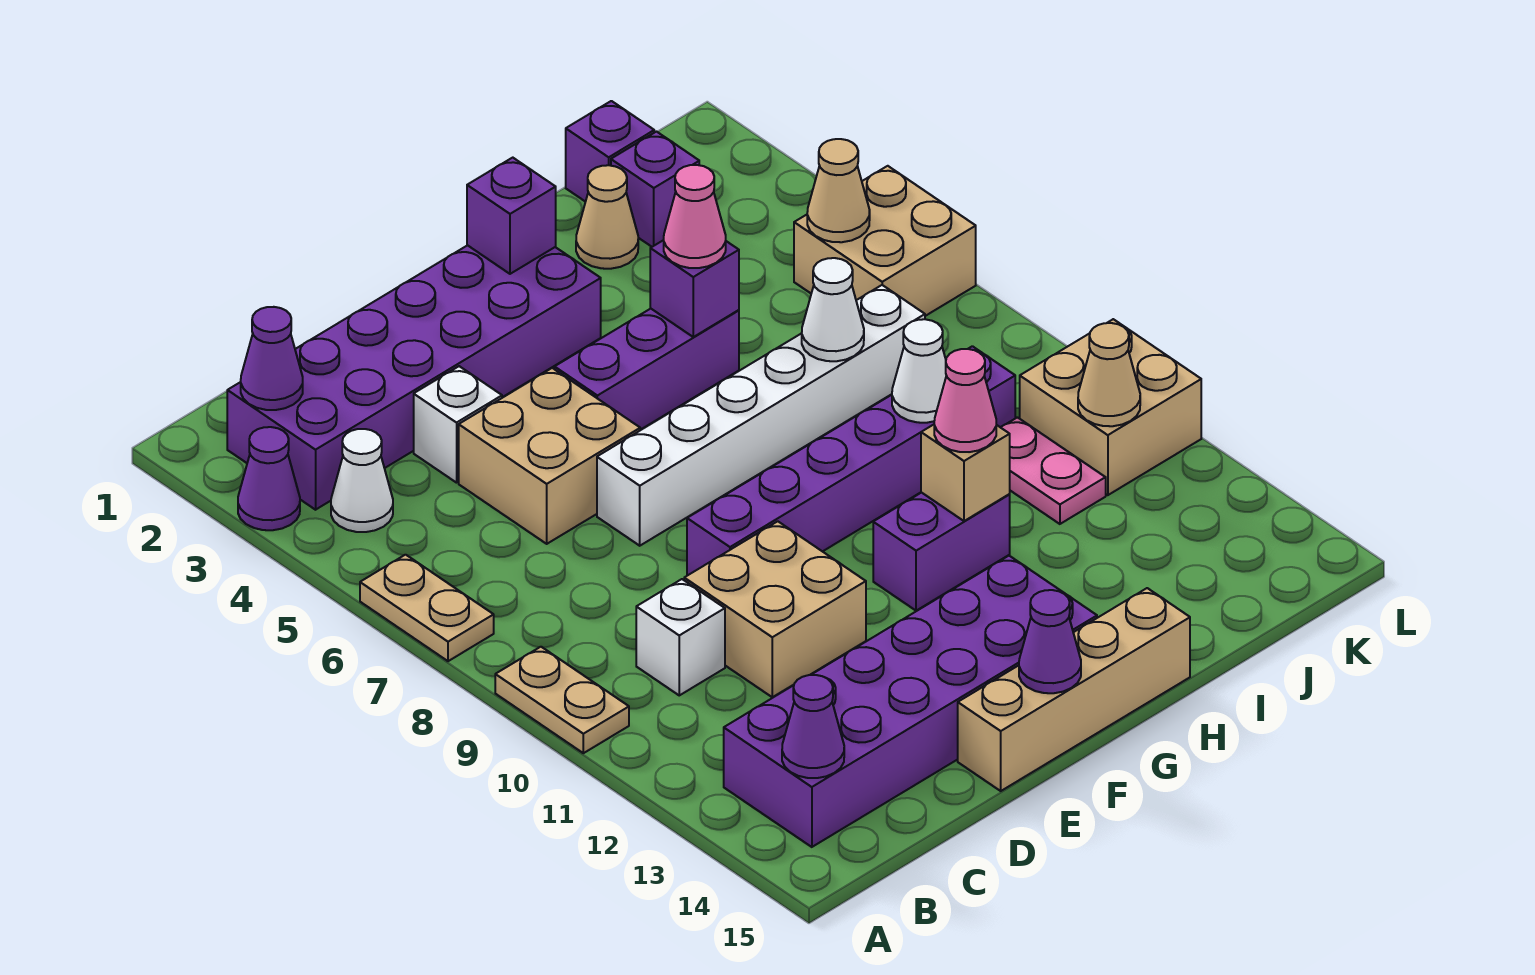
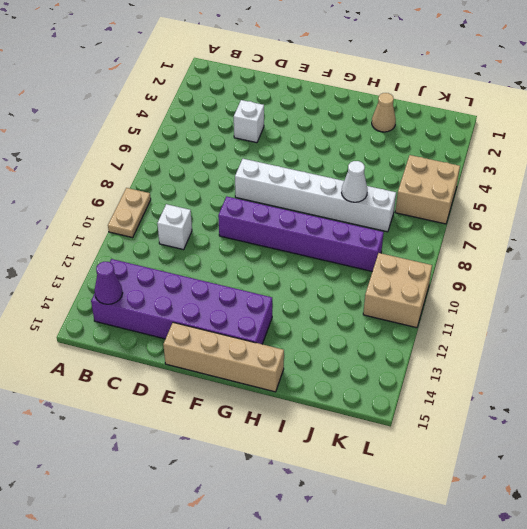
none -> purple 1x1 cone [238,427,300,530]
none -> tan 1x2 plate [360,555,494,661]
none -> purple 2x6 brick [227,245,601,510]
none -> white 1x1 cone [331,429,393,532]

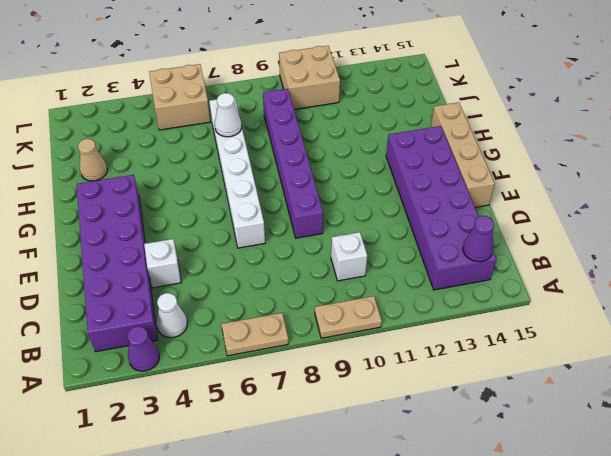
none -> tan 2x2 brick [459,368,640,544]
none -> tan 2x2 brick [684,521,866,697]
none -> purple 1x3 brick [555,308,739,430]
none -> purple 1x2 brick [873,492,1010,611]

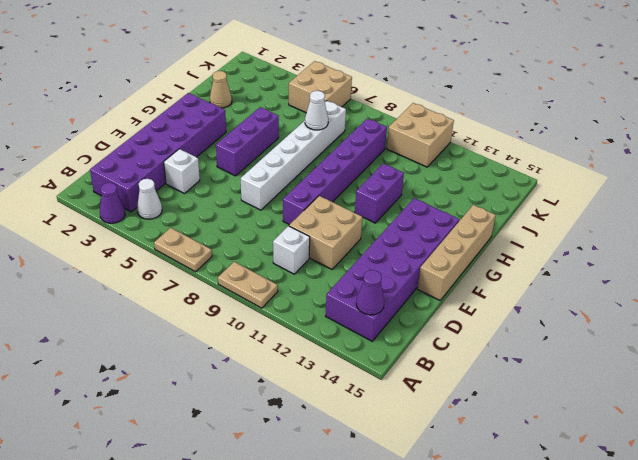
none -> tan 2x2 brick [459,368,640,544]
none -> purple 1x1 brick [566,101,654,202]
none -> purple 1x1 brick [611,132,699,247]
none -> pink 1x2 plate [1001,417,1106,524]

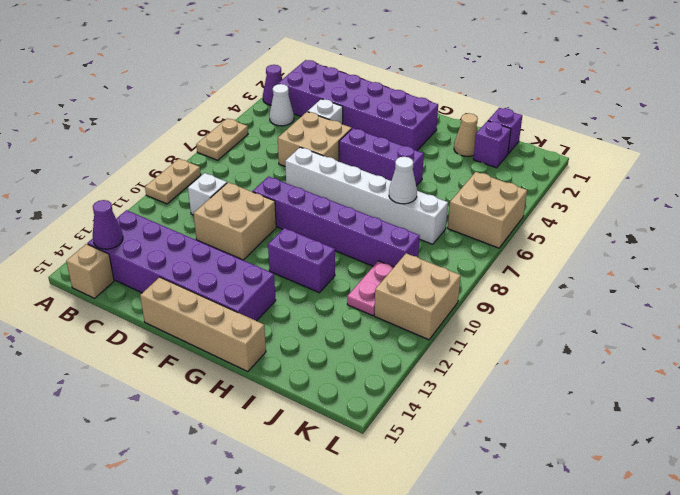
tan 1x1 brick [66,244,114,298] -> tan 1x1 brick moved to [921,425,1010,521]
none -> purple 1x1 cone [241,307,303,410]
none -> purple 1x1 cone [1019,590,1081,693]
none -> purple 1x1 brick [467,158,556,274]
none -> purple 1x1 brick [650,240,739,337]

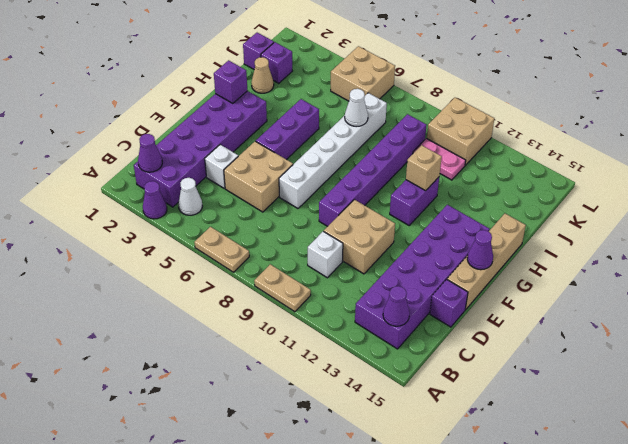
purple 1x1 brick [430,279,468,327] -> purple 1x1 brick moved to [650,240,739,337]
none -> white 1x1 cone [892,319,946,423]
none -> tan 1x1 cone [807,139,870,242]
none -> tan 1x1 cone [1078,323,1140,426]
none -> pink 1x1 cone [664,165,726,268]

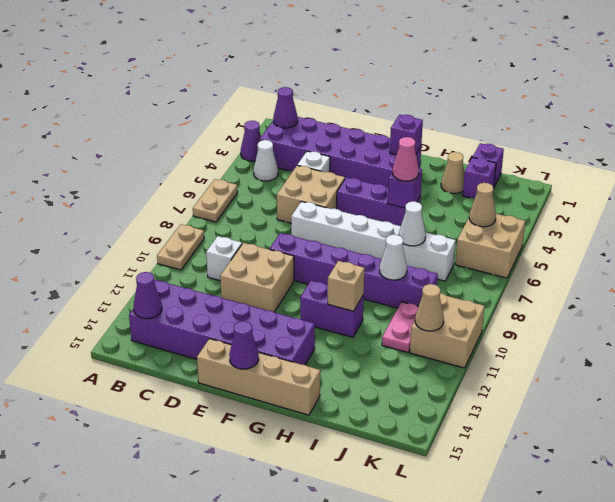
none -> pink 1x1 cone [934,349,996,452]

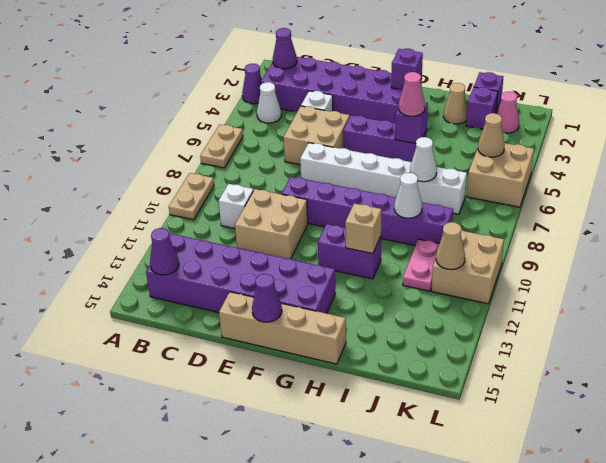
pink 1x1 cone [496,92,519,133] -> pink 1x1 cone moved to [934,349,996,452]

